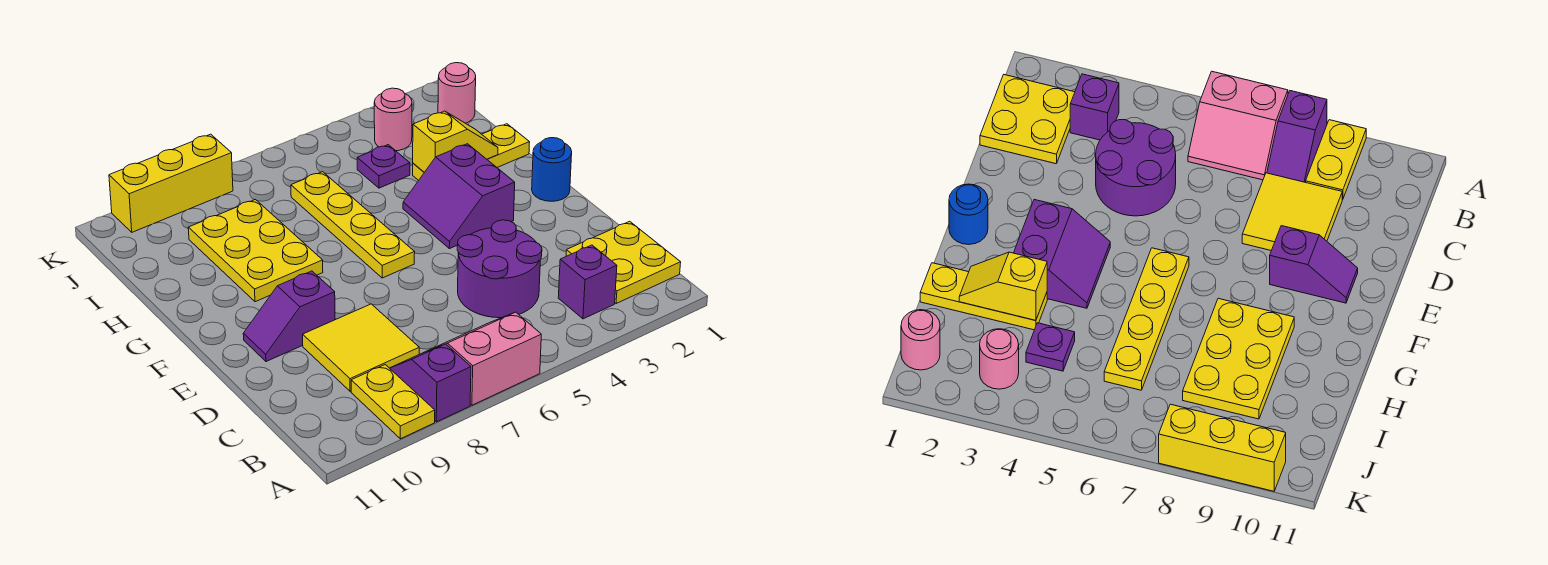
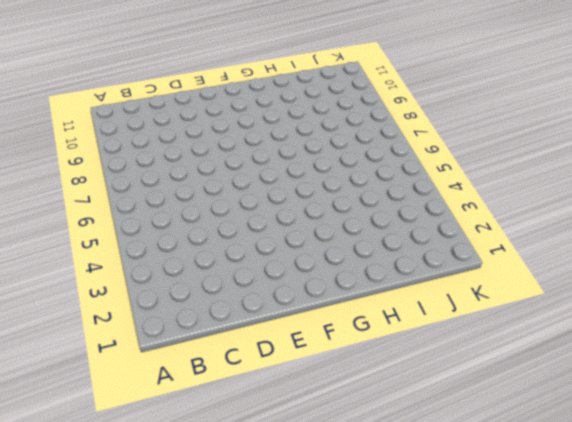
none -> pink 2x2 slope [428,312,541,405]
none -> purple 1x2 slope [390,344,471,422]
none -> yellow 1x2 plate [351,365,435,439]

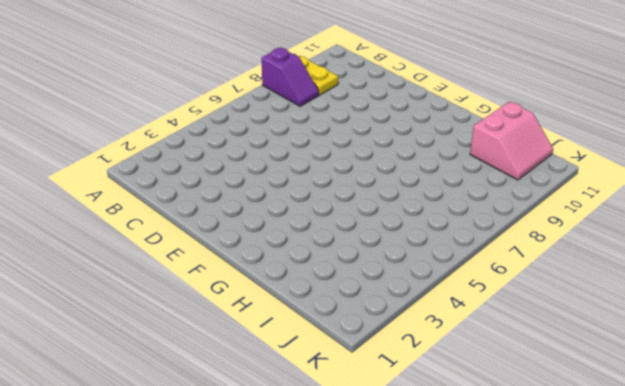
pink 2x2 slope [470,102,553,180] -> pink 2x2 slope moved to [428,312,541,405]
none -> yellow 2x2 plate [566,221,681,304]
none -> purple 1x1 brick [558,245,617,319]
none -> purple 2x2 round brick [457,220,542,318]

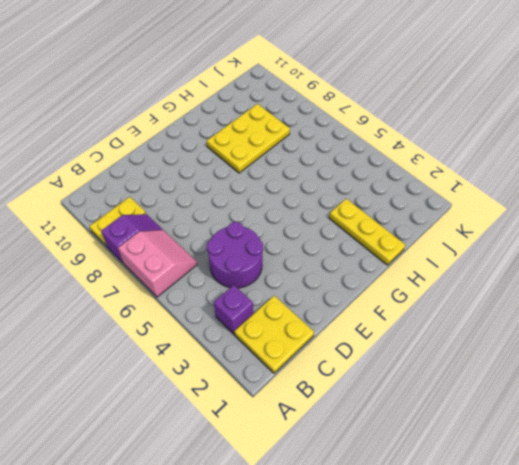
none -> yellow 2x2 tile [303,304,419,391]
none -> purple 1x2 slope [243,271,335,362]
none -> blue 1x1 round brick [532,138,572,201]

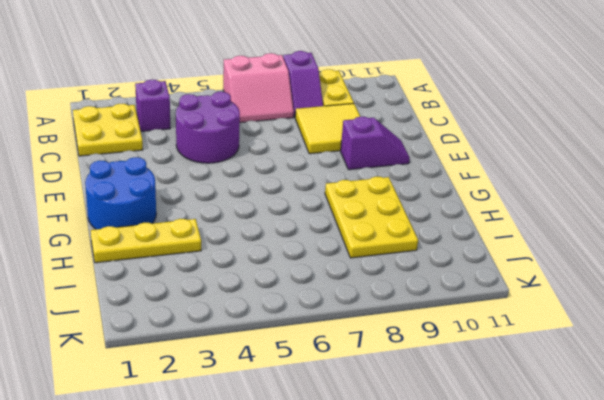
blue 2x2 round brick [85,157,156,229] -> blue 1x1 round brick [532,138,572,201]
none -> purple 2x2 slope [403,144,515,249]
none -> yellow 1x4 plate [291,172,415,278]
none -> purple 1x1 plate [357,145,410,188]

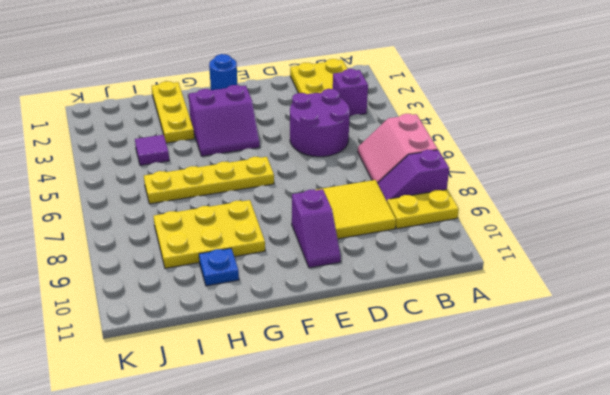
blue 1x1 plate [199,248,239,286] -> none
purple 1x1 tile [135,135,169,165] -> purple 1x1 plate [357,145,410,188]
none -> pink 1x1 round brick [438,63,476,123]
none -> pink 1x1 round brick [374,88,412,151]
none -> yellow 1x3 brick [109,134,233,232]

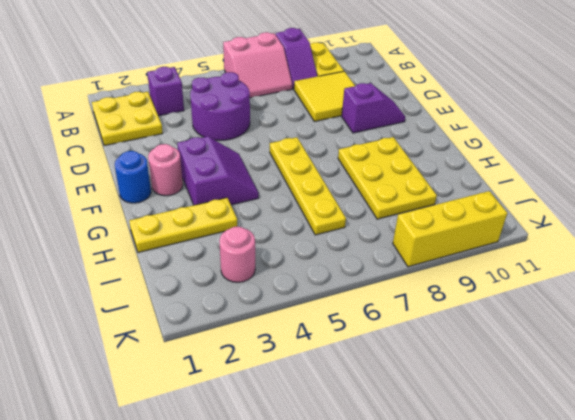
pink 1x1 round brick [148,144,183,196] -> pink 1x1 round brick moved to [438,63,476,123]
none -> purple 1x1 plate [357,145,410,188]
none -> yellow 1x2 slope [413,111,498,172]

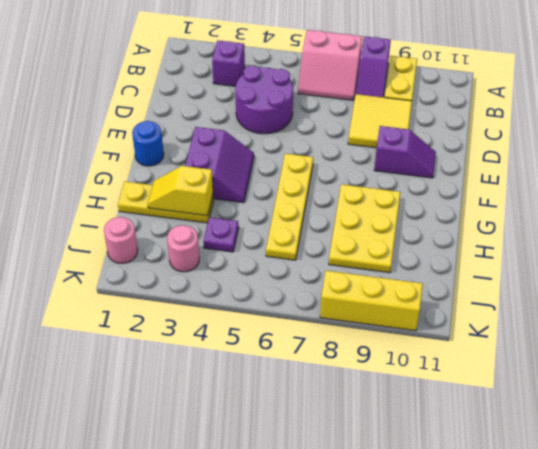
none -> yellow 2x2 plate [566,221,681,304]

